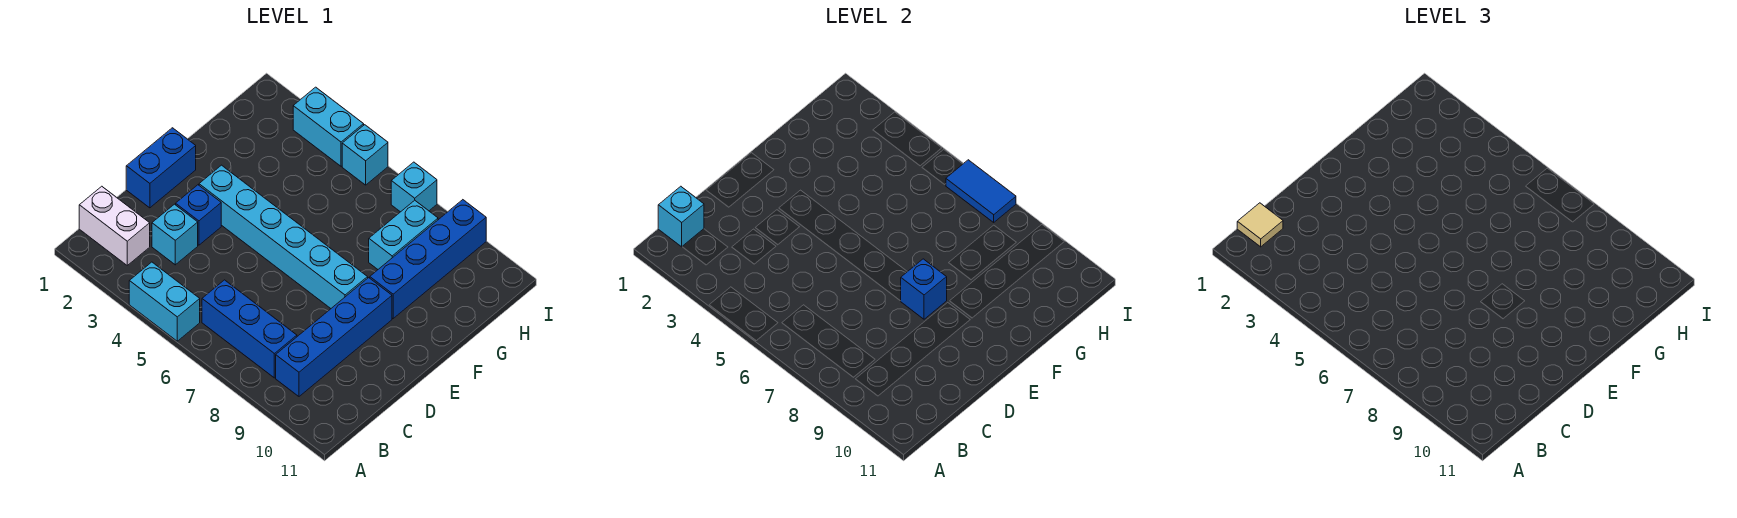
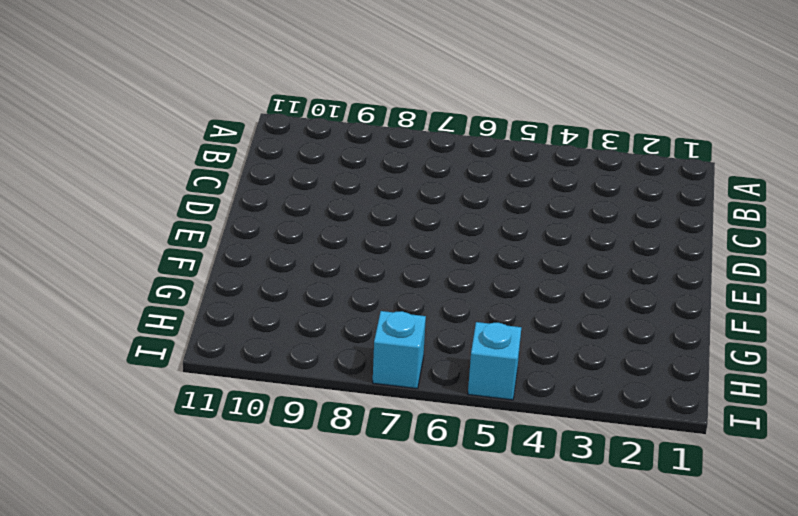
none -> cyan 1x2 brick [129,262,200,341]
none -> white 1x2 brick [79,186,150,265]
none -> blue 1x3 brick [202,280,297,378]

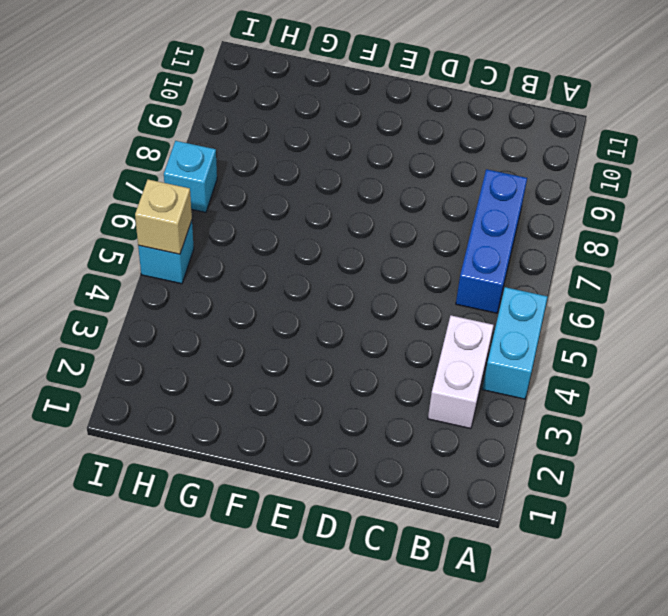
white 1x2 brick [428,316,494,429] -> white 1x2 brick moved to [79,186,150,265]
tan 1x1 brick [135,180,192,254] -> none
none -> blue 1x4 brick [276,278,392,396]
none -> cyan 1x1 brick [152,204,198,265]
none -> blue 1x2 brick [126,128,196,208]

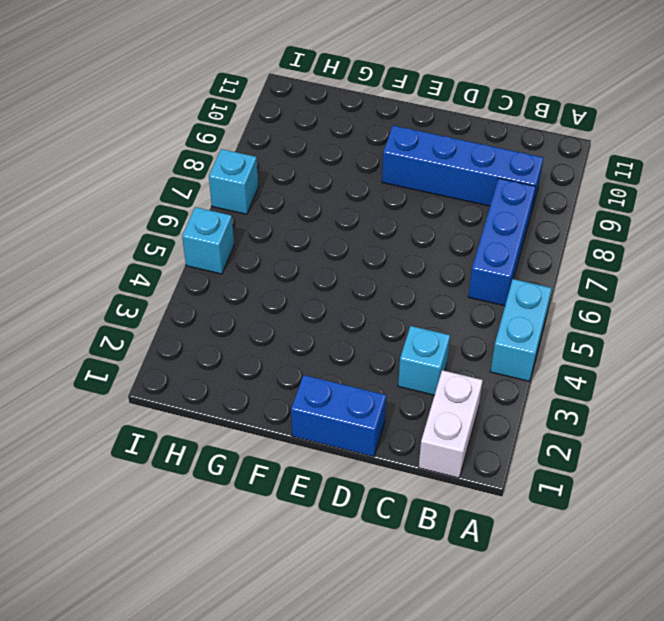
none -> blue 1x1 brick [176,185,221,245]
none -> cyan 1x6 brick [199,165,368,308]
none -> blue 1x4 brick [370,200,486,318]

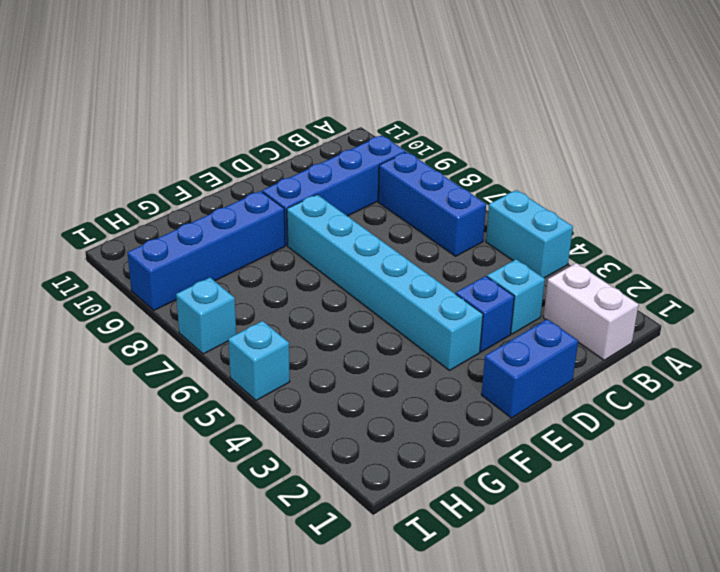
none -> cyan 1x2 brick [369,200,438,269]
none -> cyan 1x2 brick [293,87,364,166]
none -> cyan 1x1 brick [658,186,704,247]

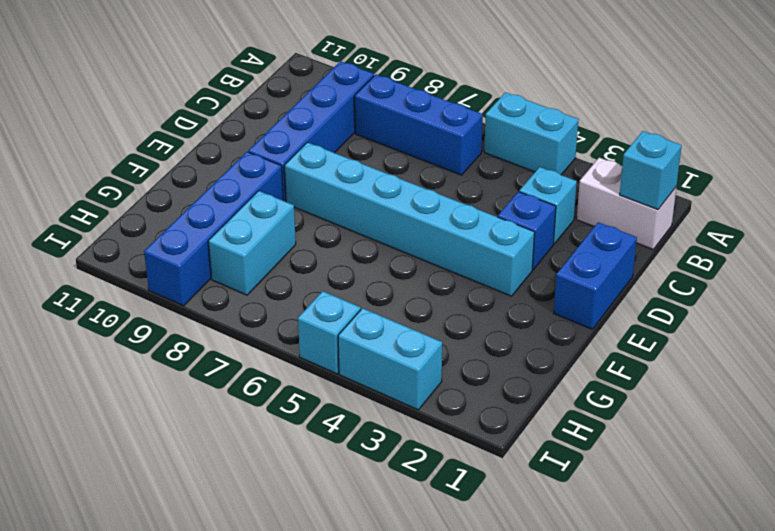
none -> cyan 1x1 brick [391,162,437,212]
none -> blue 1x1 brick [901,259,947,319]
none -> blue 1x2 tile [946,160,1016,222]

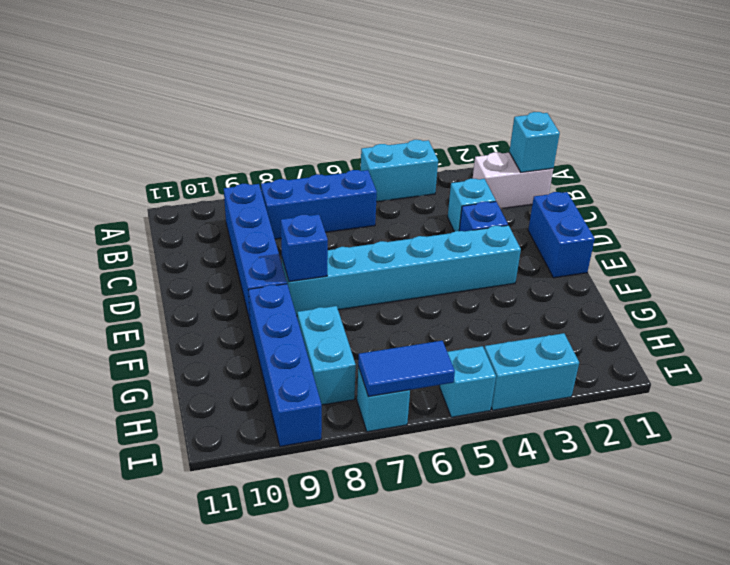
none -> tan 1x1 tile [1237,203,1283,247]

